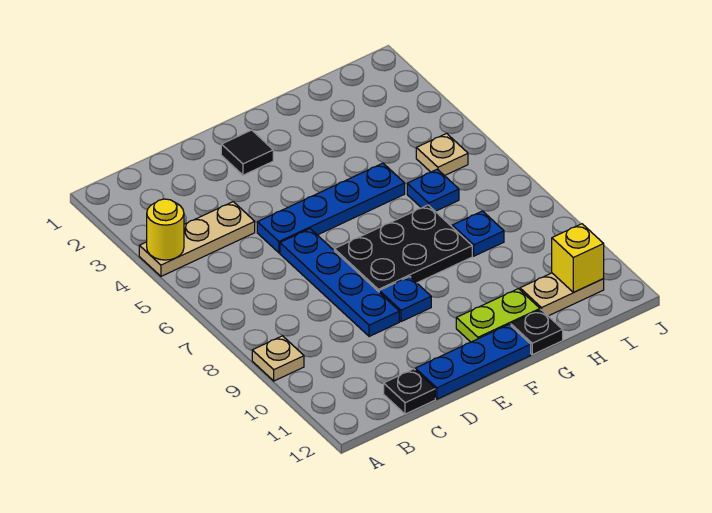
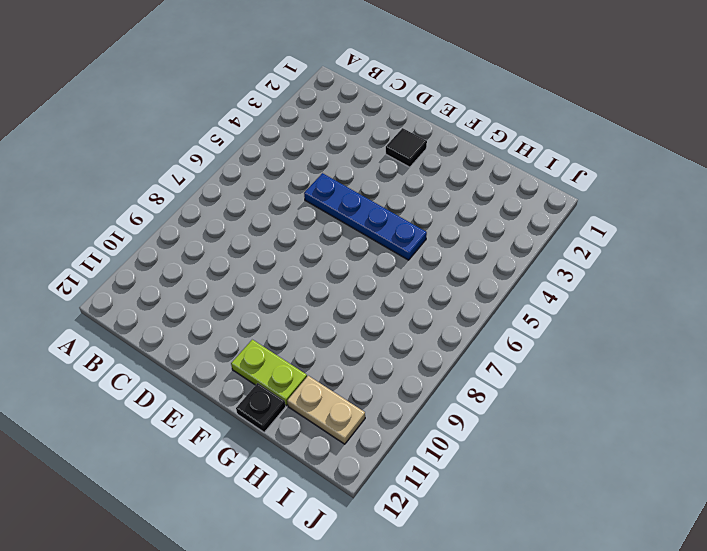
none -> tan 1x3 plate [139,202,255,276]
none -> tan 1x1 plate [252,336,304,381]
none -> black 1x1 plate [384,369,435,414]

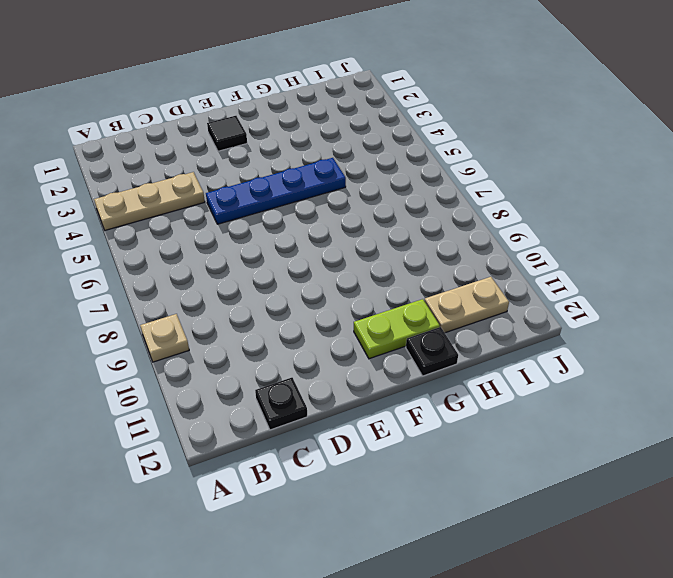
none -> blue 1x4 plate [280,229,399,337]
none -> blue 1x3 plate [415,325,531,399]
none -> black 2x3 plate [334,205,472,292]

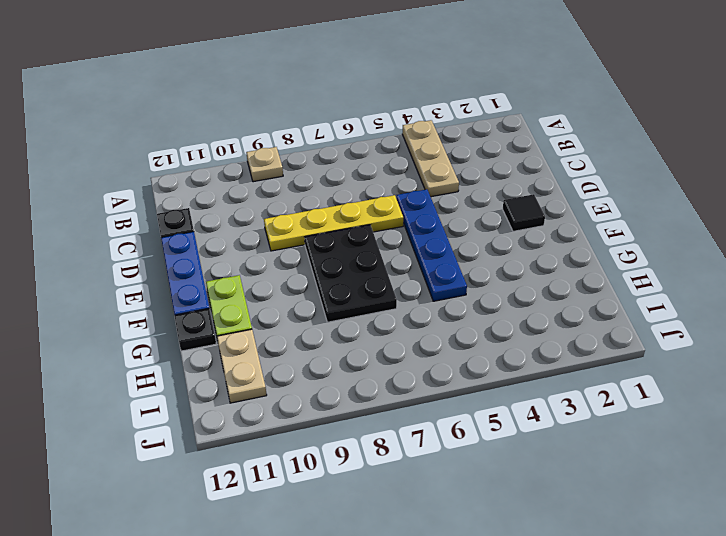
yellow 1x4 plate [264,195,403,251] -> blue 1x4 plate [280,229,399,337]
none -> blue 1x1 plate [379,277,431,322]
none -> blue 1x1 plate [407,169,459,211]
none -> blue 1x1 plate [452,211,504,256]

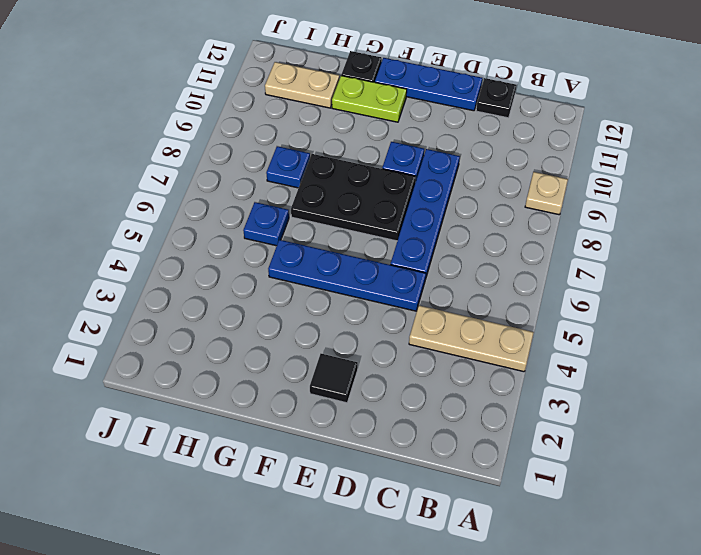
none -> tan 1x1 plate [416,133,468,176]
none -> yellow 1x1 round brick [147,199,184,260]
none -> yellow 1x1 brick [552,224,604,292]

